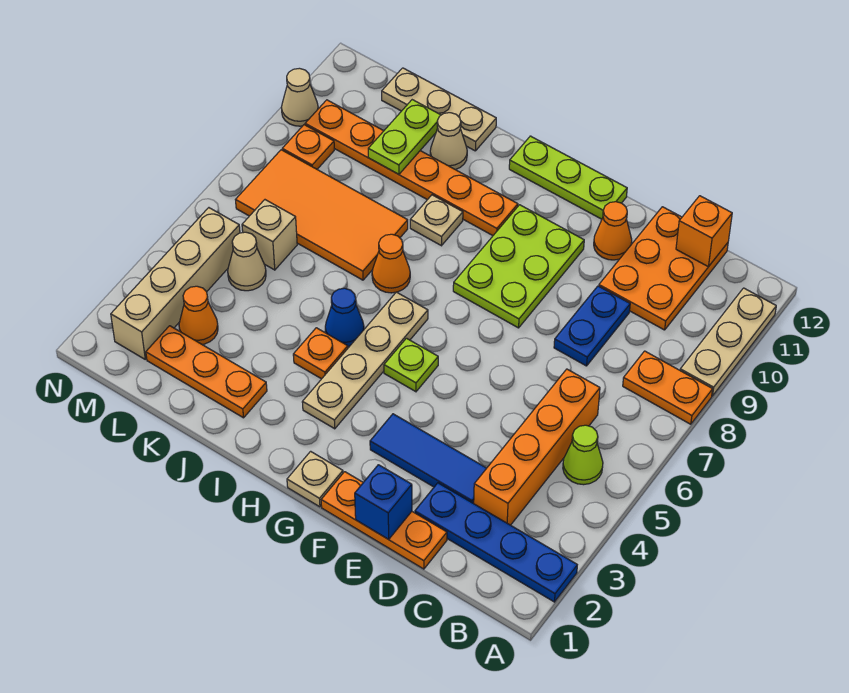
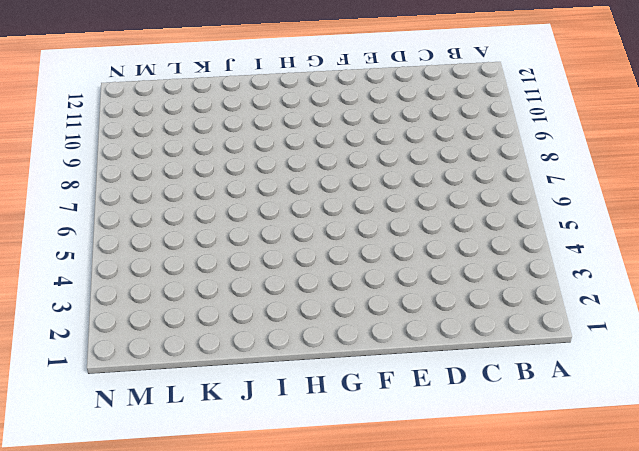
none -> blue 1x4 plate [415,483,577,602]
none -> orange 1x2 plate [623,351,713,424]
none -> tan 1x3 plate [680,288,776,396]
none -> lime 1x1 cone [563,425,603,485]

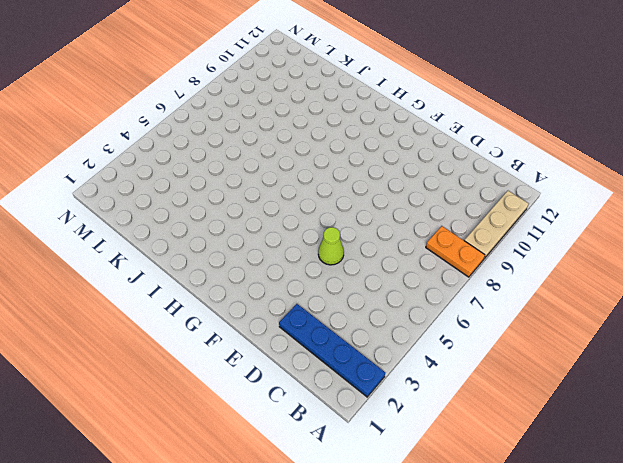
lime 1x1 cone [318,227,344,265] -> lime 1x1 cone moved to [563,425,603,485]
none -> orange 1x4 brick [474,369,600,525]
none -> orange 2x3 plate [599,207,728,330]
none -> orange 1x3 plate [321,472,447,569]
none -> blue 1x3 tile [370,414,486,504]

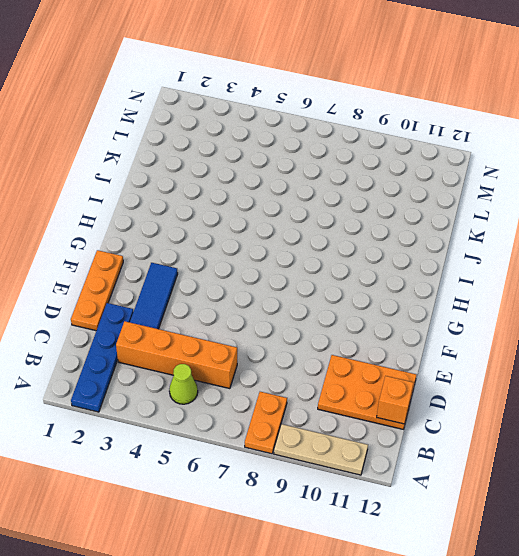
none -> blue 1x2 plate [554,286,630,366]
none -> orange 1x1 cone [594,202,632,260]
none -> lime 2x3 plate [453,205,584,328]
none -> lime 1x3 plate [509,136,627,219]

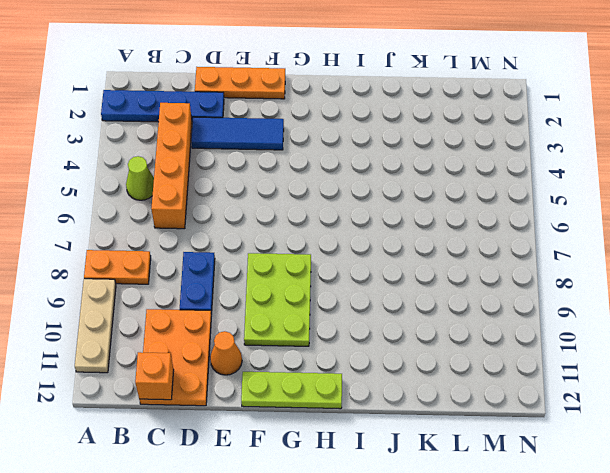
none -> tan 1x1 plate [287,451,343,507]
none -> lime 1x1 plate [384,338,438,392]
none -> tan 1x4 plate [302,292,428,429]
none -> orange 1x6 plate [305,100,518,236]

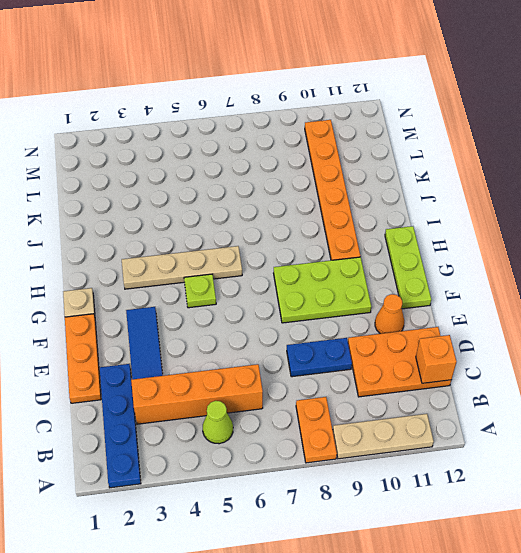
none -> orange 1x1 plate [293,328,348,379]
none -> blue 1x1 cone [325,288,364,347]
none -> orange 1x1 cone [372,234,410,293]
none -> tan 1x1 plate [410,195,463,246]

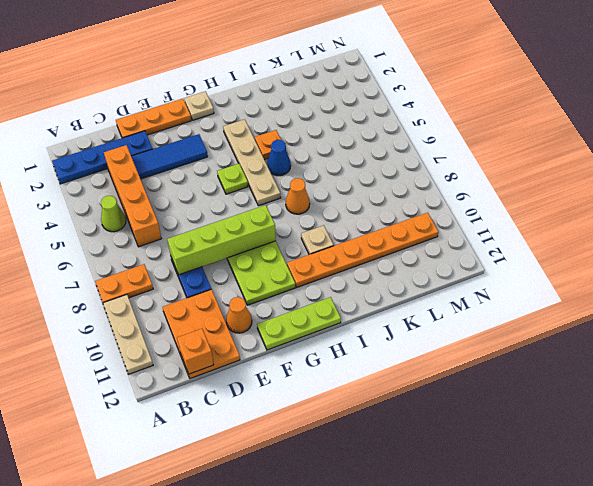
lime 1x4 brick [167,205,276,275] -> none
none -> orange 1x3 plate [146,326,267,418]
none -> orange 2x4 tile [236,150,408,280]
none -> tan 1x1 cone [430,113,467,170]
none -> tan 1x3 plate [382,68,496,151]

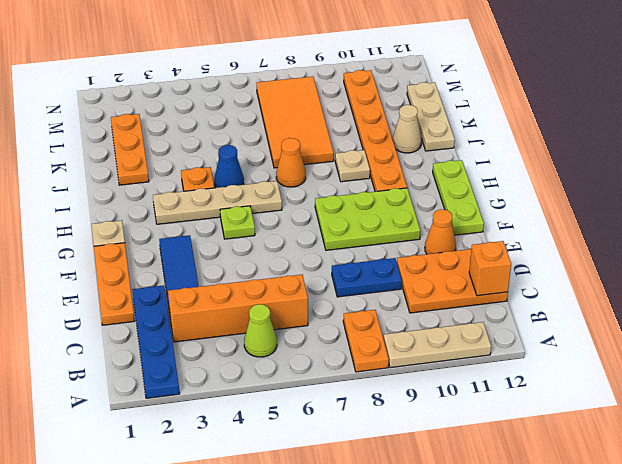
none -> orange 1x1 cone [179,286,218,344]
none -> tan 1x1 cone [228,232,266,291]
none -> tan 1x1 brick [242,200,297,270]
none -> tan 1x4 brick [111,208,240,359]

